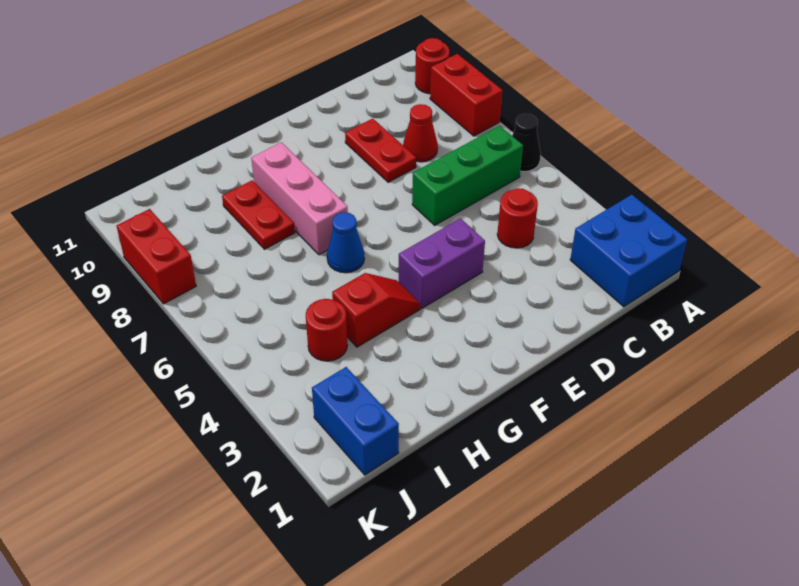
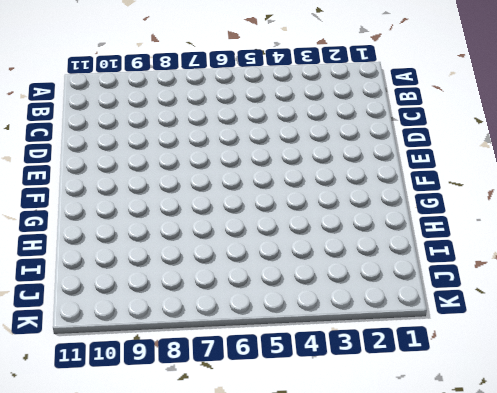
none -> blue 2x2 brick [570,195,687,307]
none -> black 1x1 cone [512,114,541,172]
none -> red 1x2 brick [430,54,502,136]

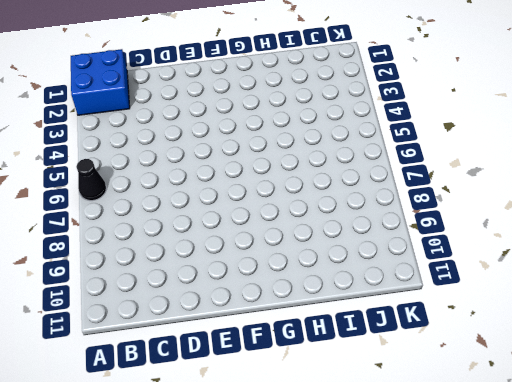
none -> red 1x2 brick [430,54,502,136]
none -> red 1x1 round brick [415,38,449,94]
none -> green 1x3 brick [412,126,523,225]

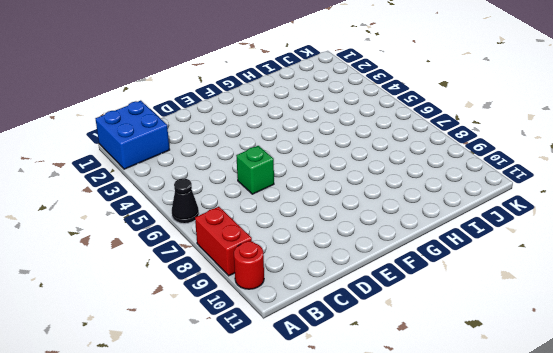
green 1x1 brick [236,146,274,194] -> green 1x3 brick [412,126,523,225]
none -> red 1x1 round brick [497,188,538,248]
none -> red 1x1 cone [403,104,438,162]
none -> red 1x2 plate [345,119,416,182]

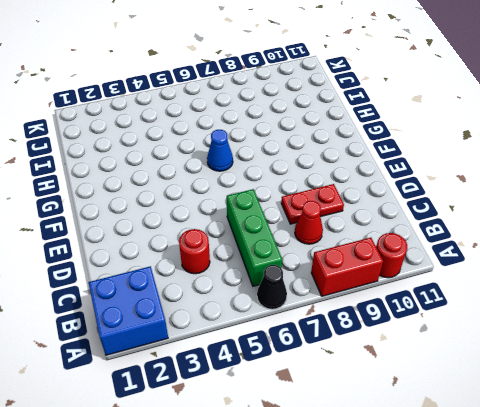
none -> purple 1x2 brick [399,219,485,308]
none -> red 1x2 slope [332,273,421,347]
none -> pink 1x3 brick [251,142,348,255]

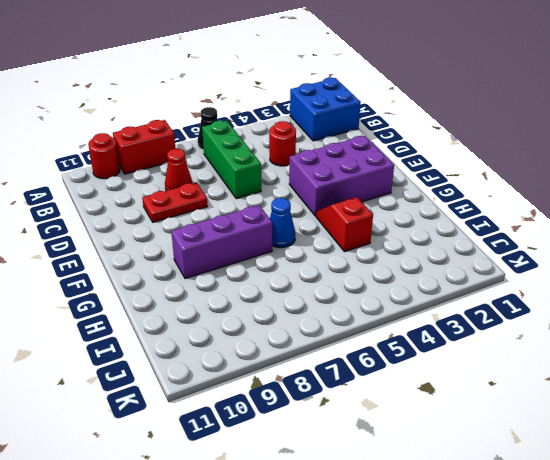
purple 2x3 brick [289,136,394,216] -> purple 1x2 brick [399,219,485,308]
purple 1x3 brick [171,205,272,279] -> pink 1x3 brick [251,142,348,255]
none -> red 1x2 plate [222,180,295,249]
none -> red 1x1 round brick [306,299,347,361]
none -> blue 1x2 brick [312,367,399,475]

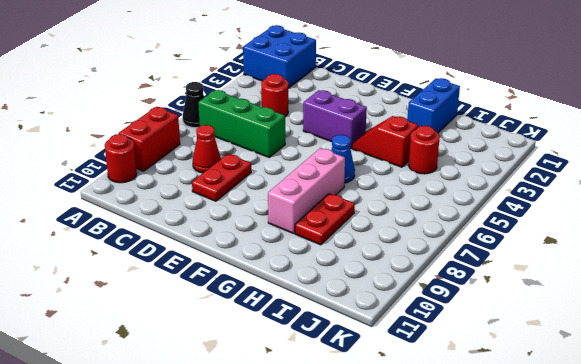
blue 1x2 brick [407,78,460,133] -> blue 1x2 brick moved to [312,367,399,475]
none -> red 1x2 brick [117,209,196,304]

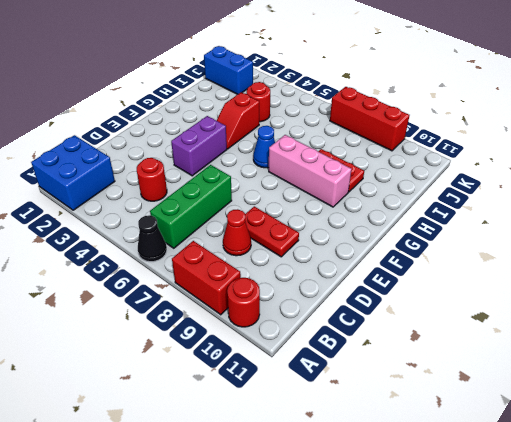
red 1x3 brick [330,87,410,151] -> red 1x2 brick [117,209,196,304]

